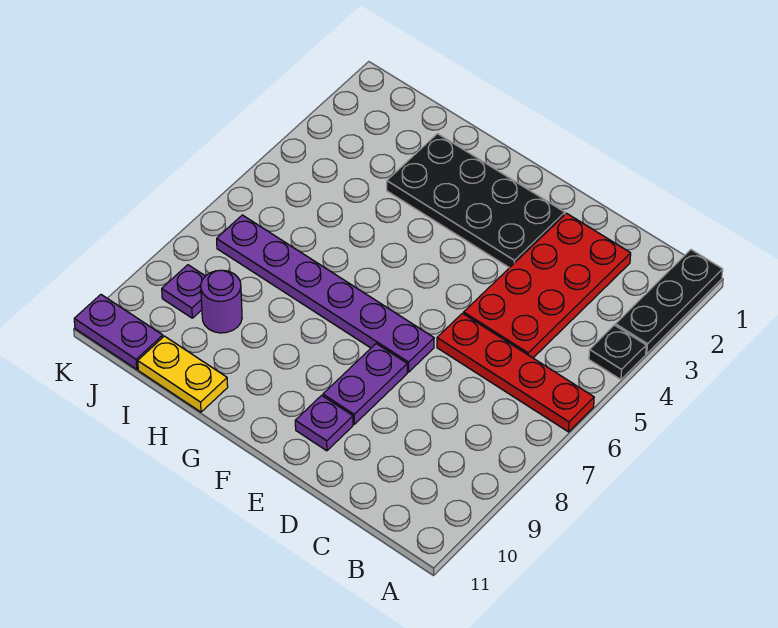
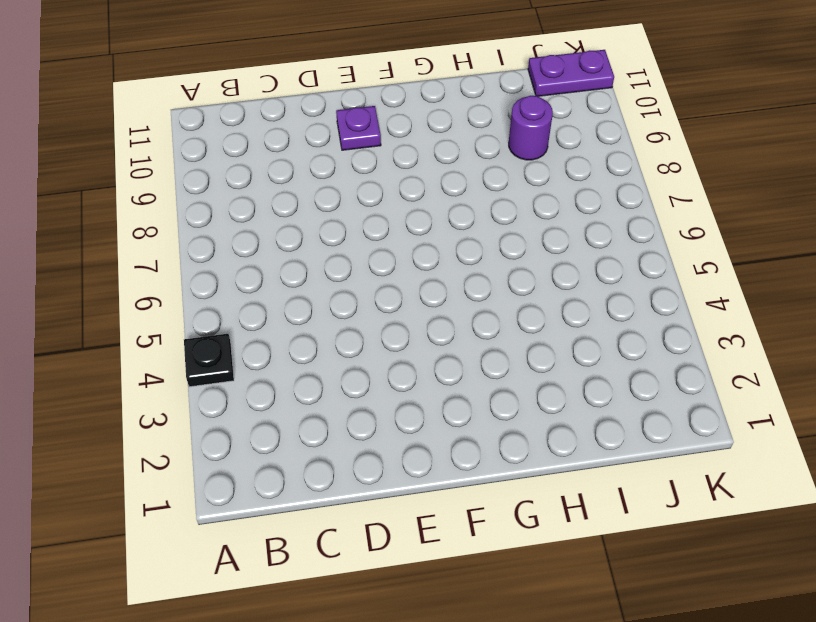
none -> black 1x3 plate [615,250,723,354]
none -> red 1x4 plate [437,313,594,432]
none -> red 2x4 plate [464,213,631,358]

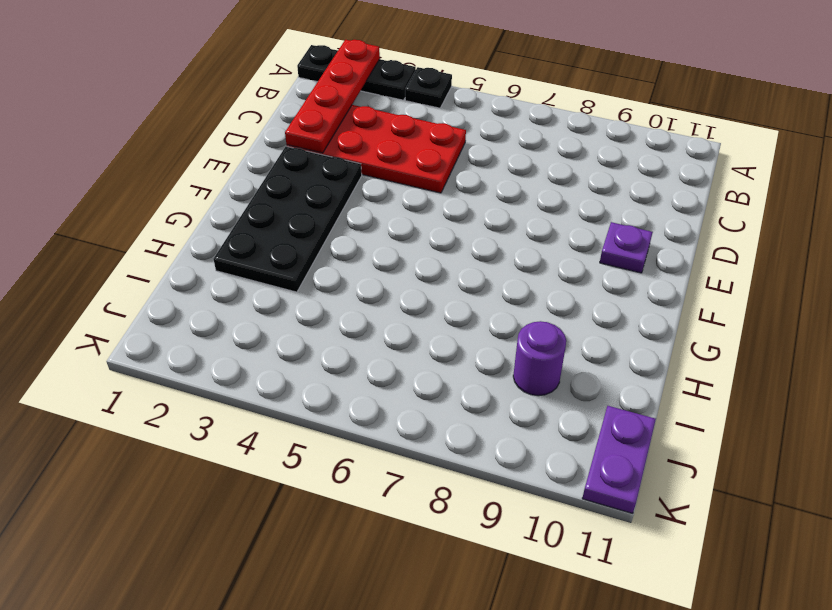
red 1x4 plate [285,40,380,153] -> red 1x4 plate moved to [437,313,594,432]
none -> purple 1x6 plate [217,215,434,372]
none -> purple 1x2 plate [323,344,407,424]
none -> yellow 1x2 plate [138,336,228,412]

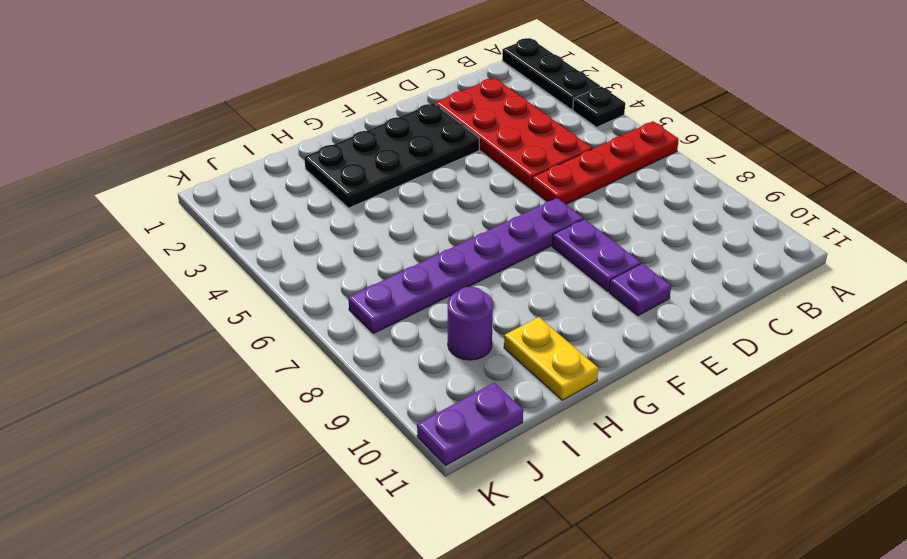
yellow 1x2 plate [504,317,598,400] -> yellow 1x2 plate turned to [138,336,228,412]
none -> purple 1x1 plate [162,265,205,318]

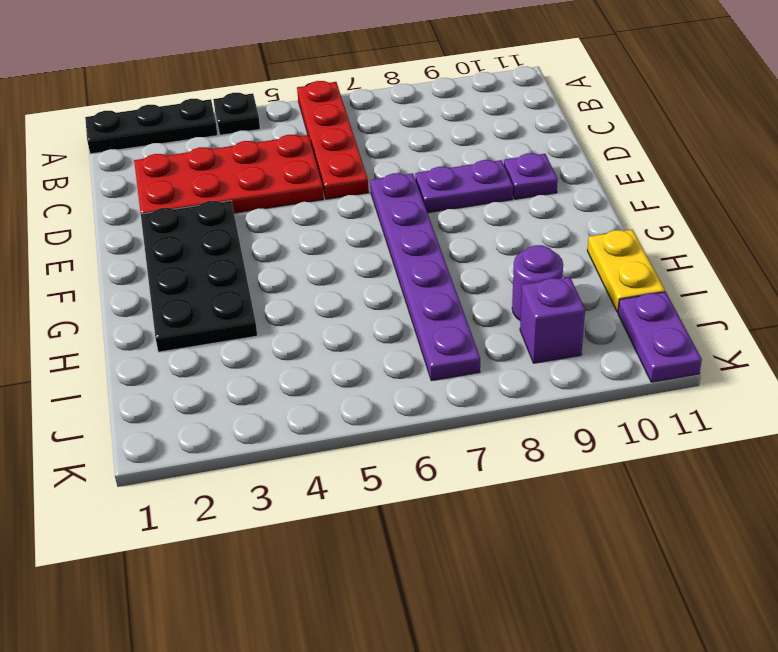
purple 1x1 brick [520,277,585,363] -> purple 1x1 plate [162,265,205,318]

